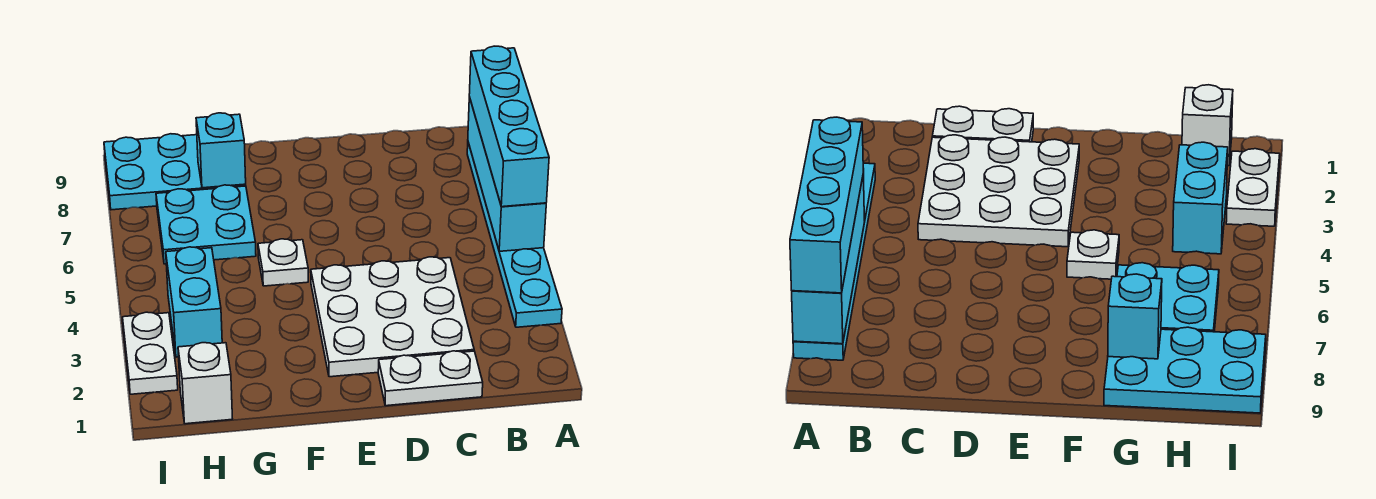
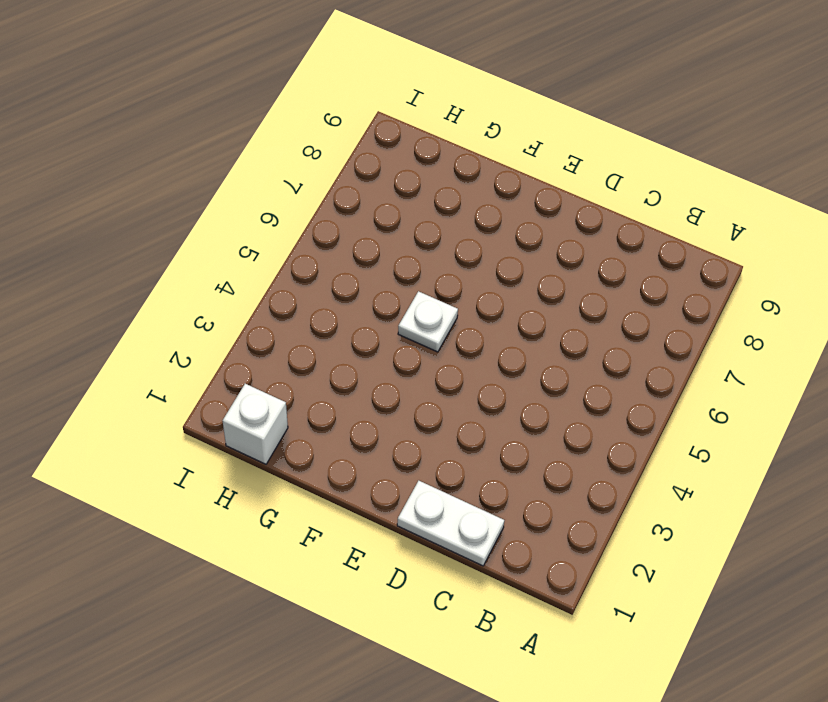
none -> cyan 1x6 plate [467,143,562,327]
none -> white 3x3 plate [311,257,474,377]
none -> cyan 2x2 plate [156,185,256,264]

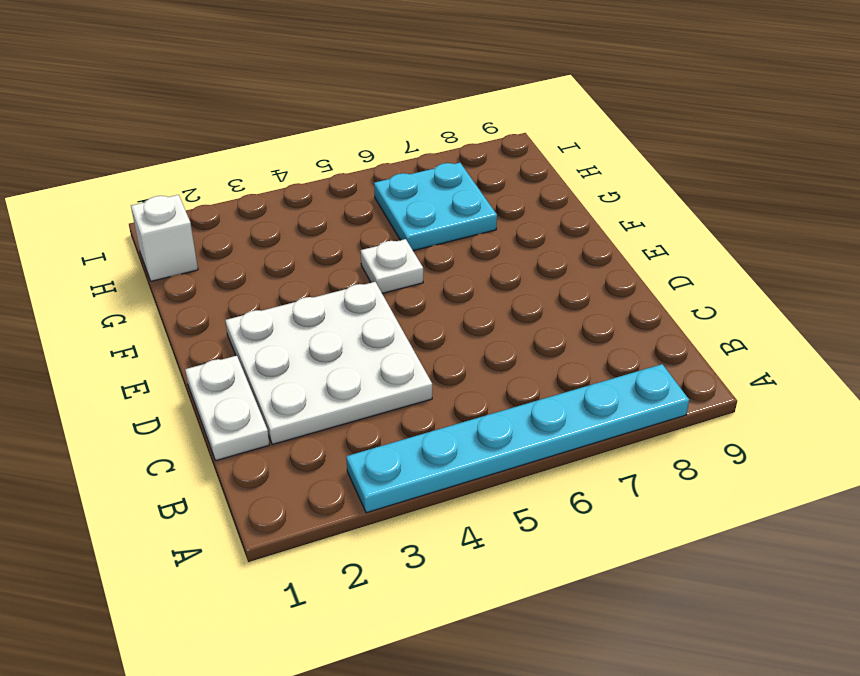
none -> cyan 2x3 plate [104,134,246,210]
none -> cyan 1x2 brick [166,247,222,357]
none -> white 1x2 plate [123,312,178,394]

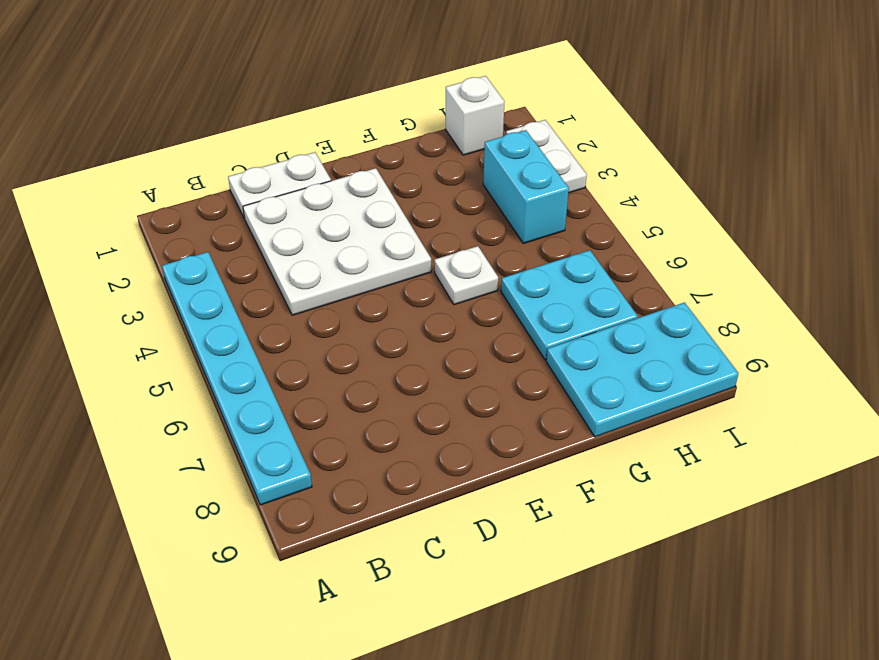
none -> cyan 1x4 brick [468,97,546,251]
none -> cyan 1x1 brick [196,113,246,188]
none -> cyan 1x4 brick [469,46,549,207]

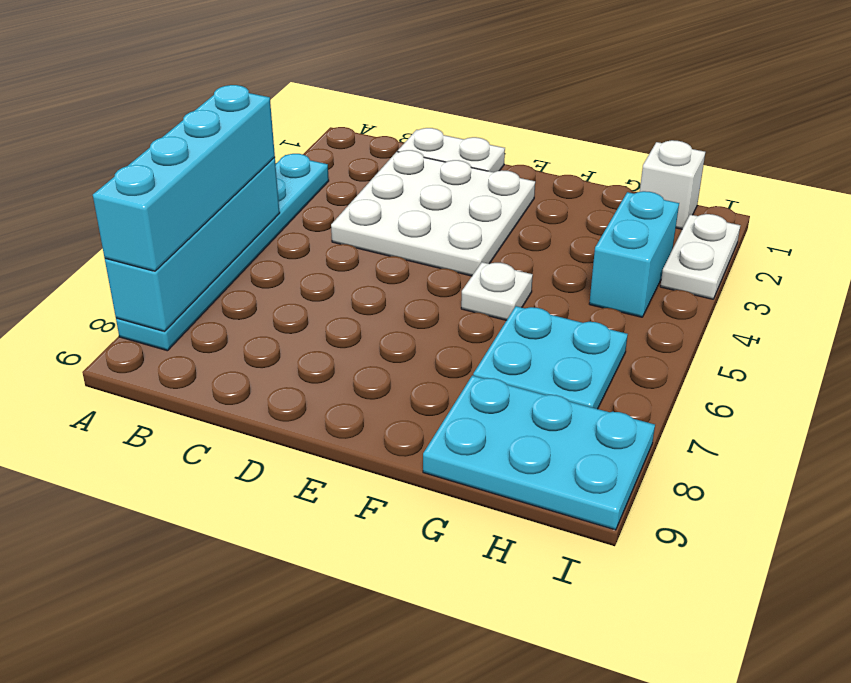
none -> cyan 1x1 brick [196,113,246,188]

